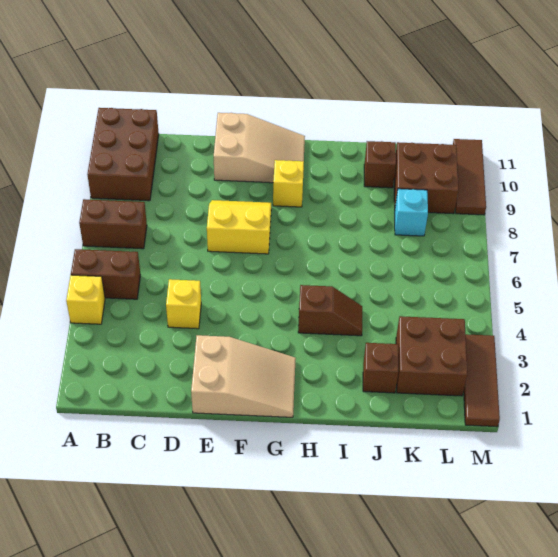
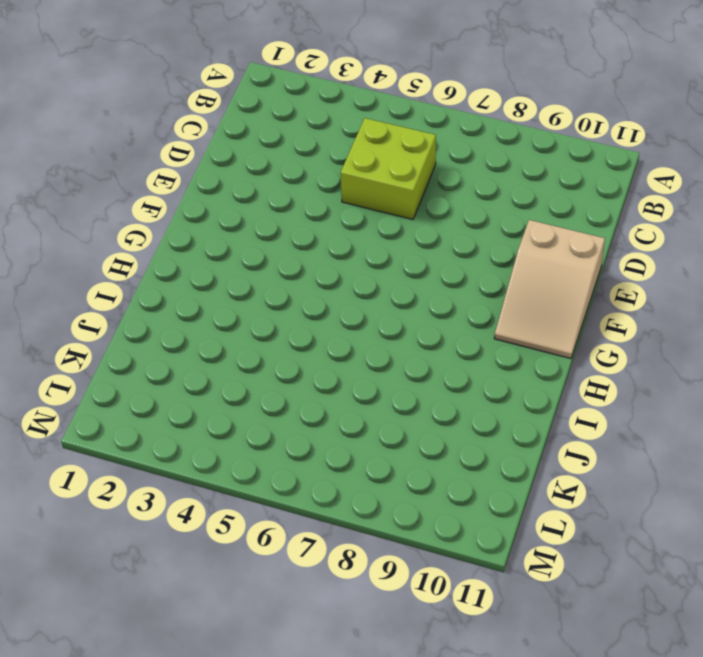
lime 2x2 brick [341,118,436,219] -> none
none -> yellow 1x1 brick [66,275,105,324]
none -> brown 1x2 brick [71,249,140,299]
none -> brown 1x2 brick [79,199,147,249]

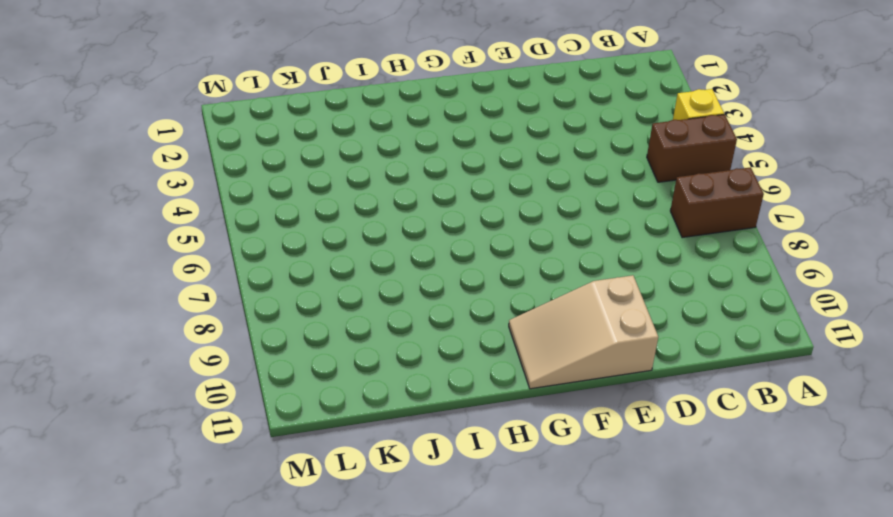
none -> brown 2x3 brick [87,108,159,201]
none -> yellow 1x1 brick [166,279,201,329]
none -> tan 2x3 slope [191,335,296,417]

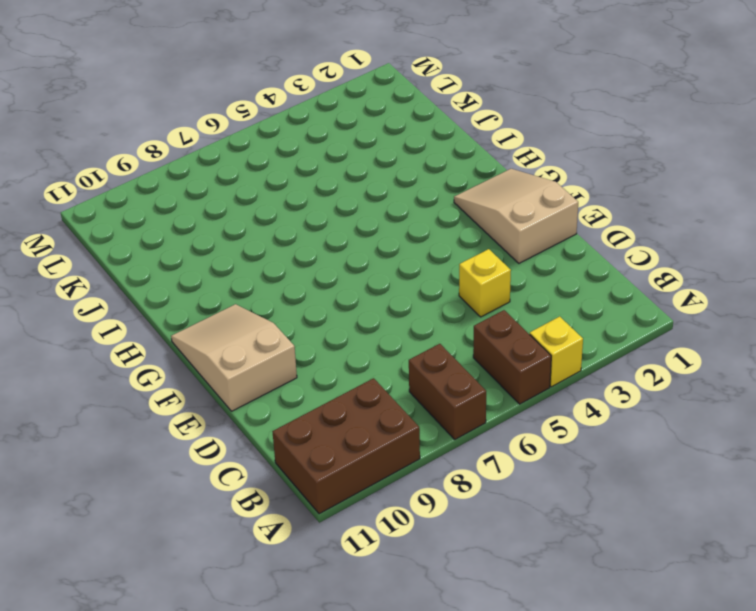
none -> yellow 2x2 slope [207,200,271,254]
none -> yellow 1x1 brick [273,160,304,207]
none -> brown 1x2 slope [298,285,362,336]

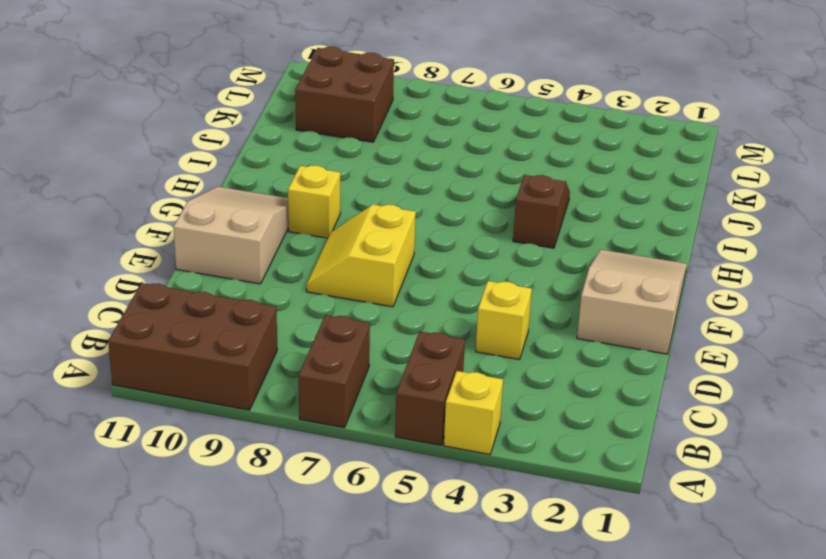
none -> brown 1x1 brick [363,343,398,393]
none -> brown 1x1 brick [364,141,396,188]
none -> brown 2x2 brick [396,316,467,396]

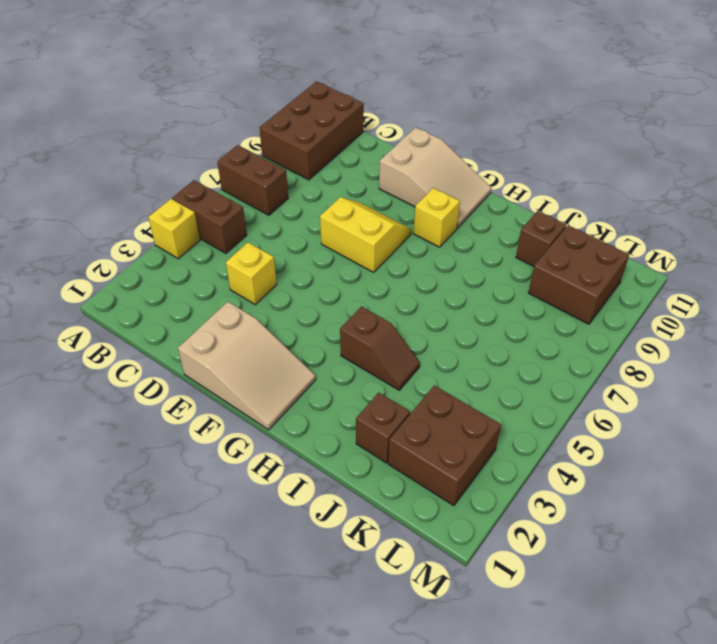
none -> cyan 1x1 brick [395,189,428,236]
none -> brown 1x3 tile [464,334,500,427]
none -> brown 1x3 tile [453,139,486,215]

